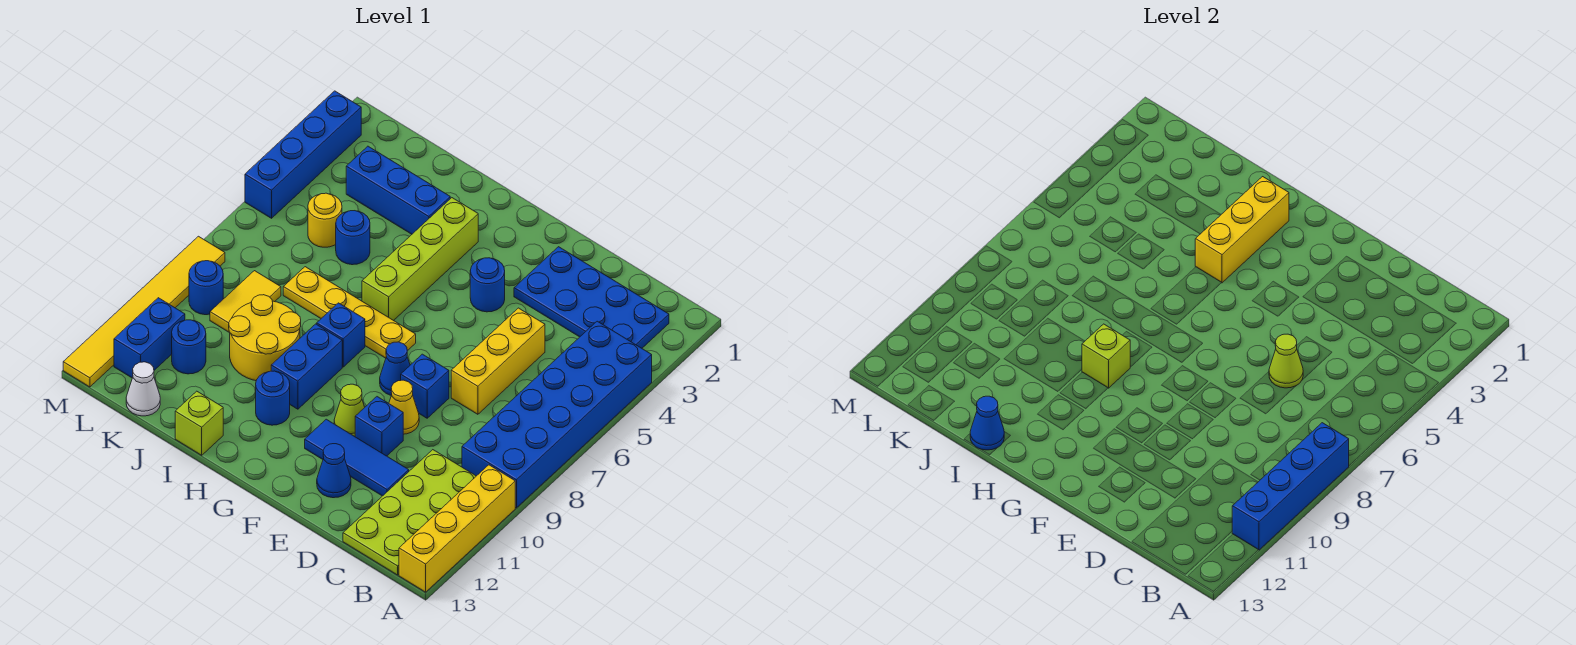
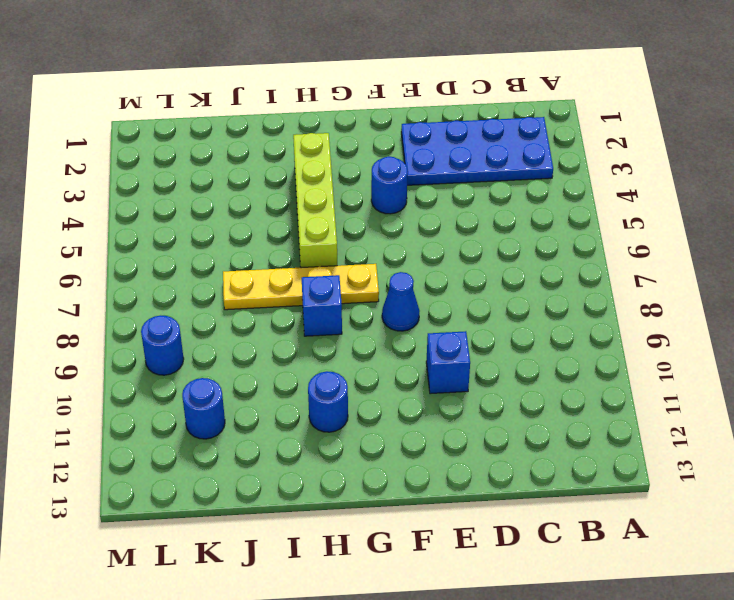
none -> blue 2x6 brick [462,321,652,508]
none -> yellow 1x4 brick [399,465,515,592]
none -> lime 2x4 plate [343,450,476,575]
none -> yellow 1x3 brick [451,308,545,414]

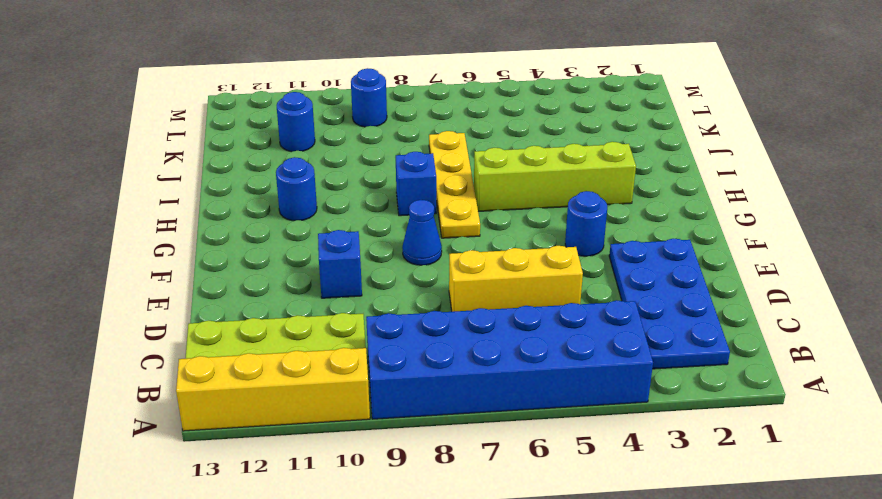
none -> blue 1x3 tile [305,419,409,496]
none -> blue 1x1 brick [401,354,449,418]
none -> yellow 1x1 cone [389,380,419,434]
none -> blue 1x1 cone [317,444,351,498]

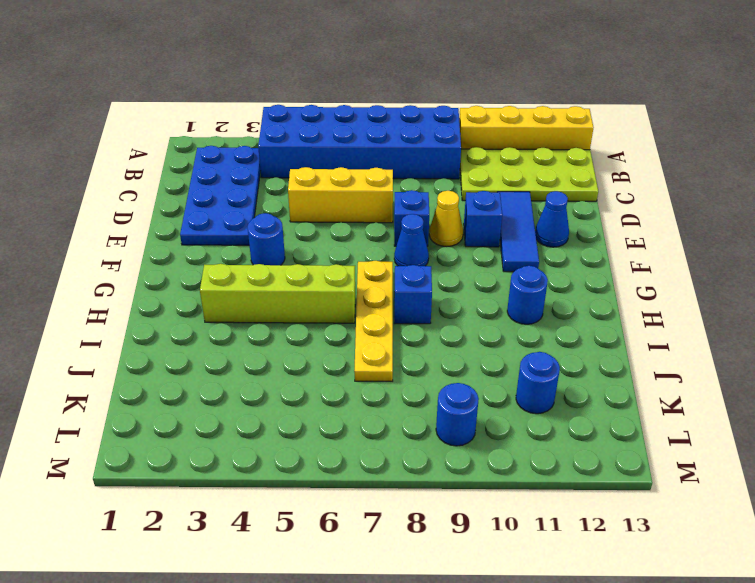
none -> lime 1x1 cone [334,384,365,437]
none -> blue 1x2 brick [271,324,342,409]
none -> blue 1x3 brick [346,146,450,234]
none -> yellow 2x2 round brick [229,295,301,381]

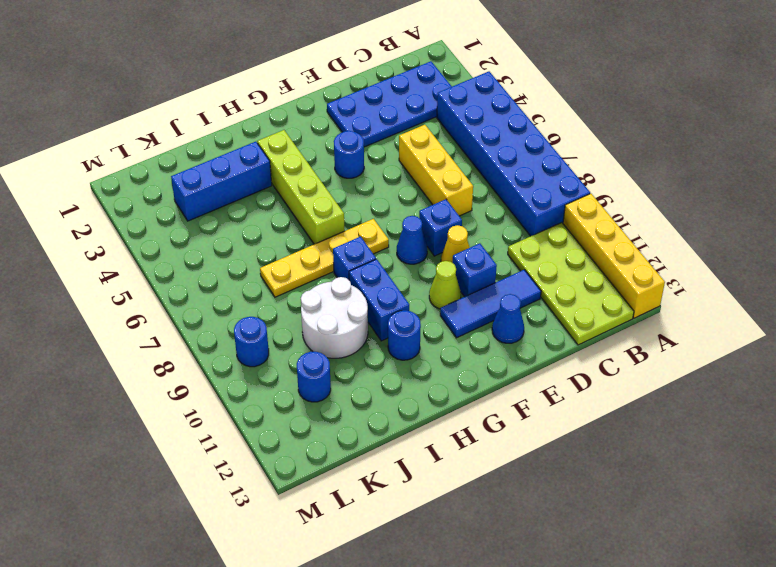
white 2x2 round brick [301,277,368,358] -> yellow 2x2 round brick [229,295,301,381]
none -> lime 1x1 brick [175,391,223,455]
none -> blue 1x1 round brick [336,211,370,265]
none -> yellow 1x1 round brick [308,193,342,247]
none -> yellow 1x2 tile [210,271,281,332]

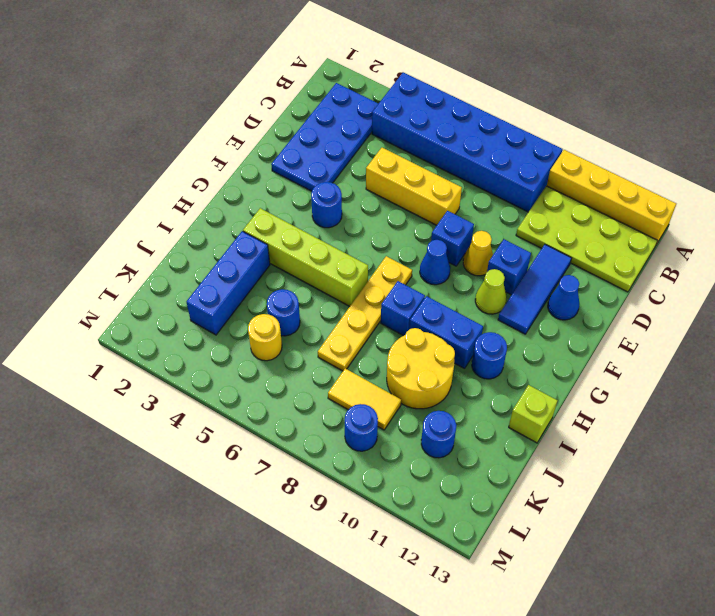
none -> white 1x1 cone [126,362,160,416]
none -> blue 1x2 brick [114,298,185,378]
none -> blue 1x4 brick [245,91,361,218]
none -> yellow 1x6 tile [63,236,225,387]

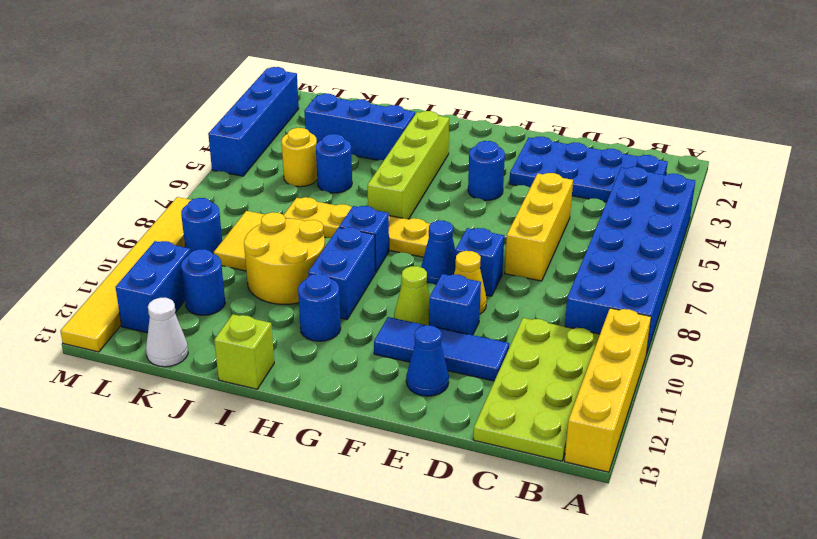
none -> blue 1x4 brick [1232,423,1349,550]
none -> lime 1x1 cone [1269,334,1303,388]
none -> yellow 1x3 brick [1195,177,1289,283]
none -> lime 1x1 brick [1082,324,1130,388]

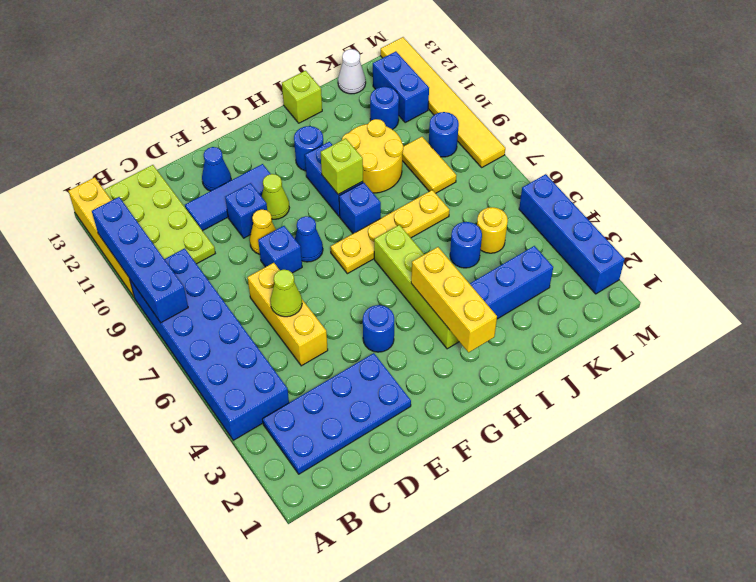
none -> blue 1x1 cone [970,396,1004,450]

